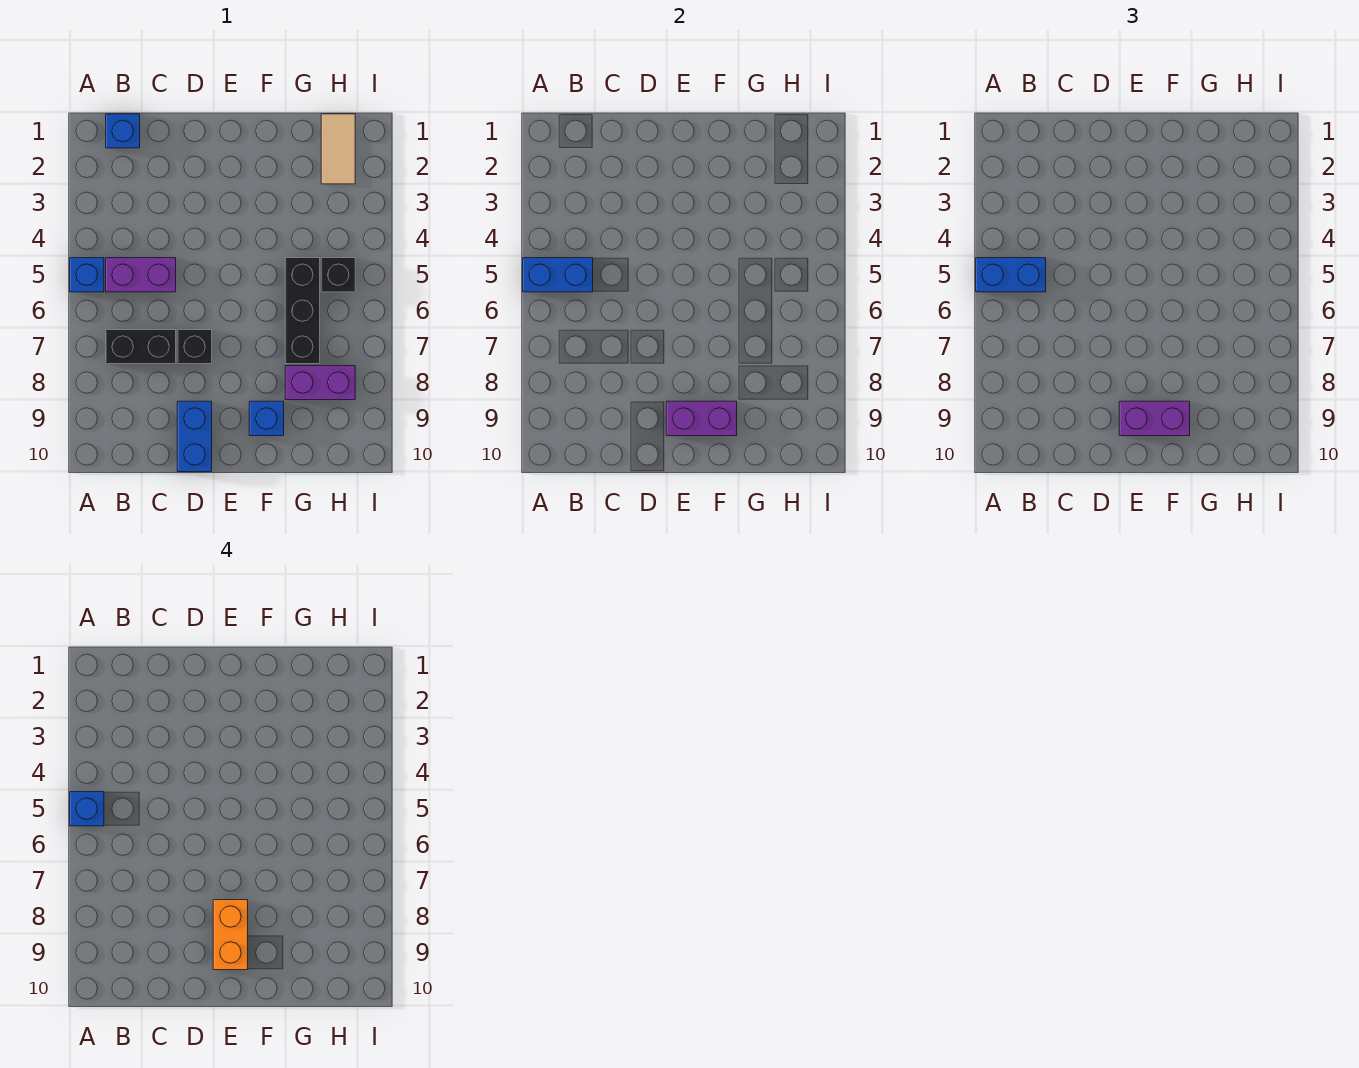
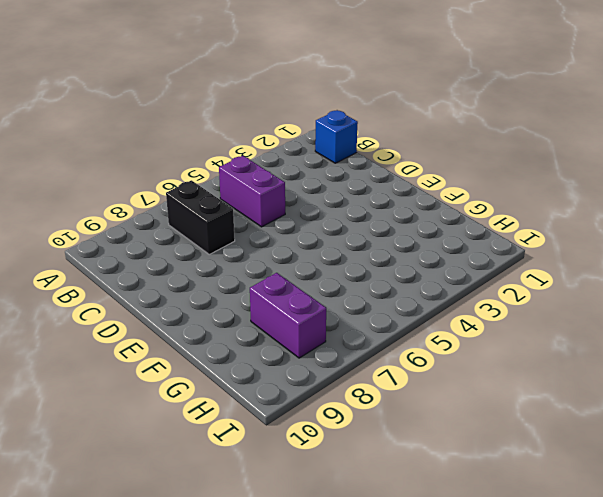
none -> blue 1x1 brick [70,258,104,292]
none -> black 1x1 brick [177,330,212,364]
none -> blue 1x2 brick [177,401,212,472]

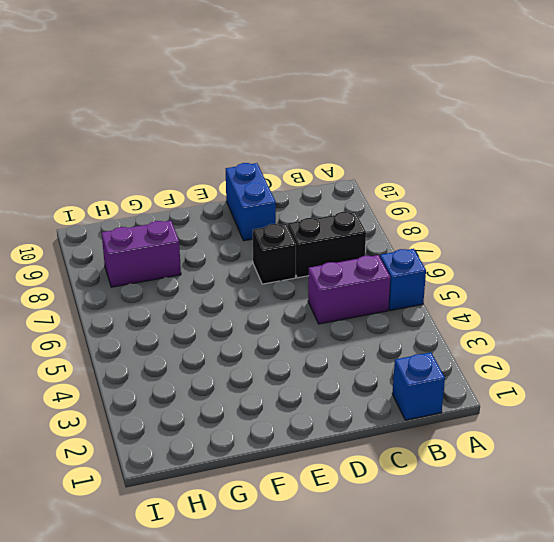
none -> blue 1x1 brick [249,401,284,436]
none -> black 1x3 brick [285,258,320,364]
none -> tan 1x2 tile [321,114,355,184]

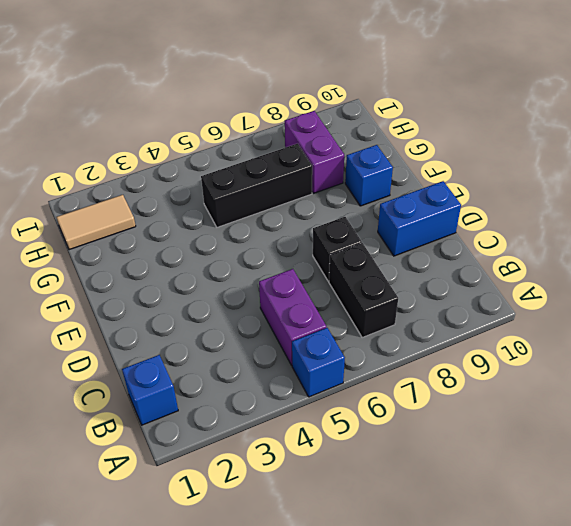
none -> black 1x1 brick [321,258,355,292]
none -> blue 1x2 brick [523,258,593,292]
none -> purple 1x2 brick [666,401,737,436]

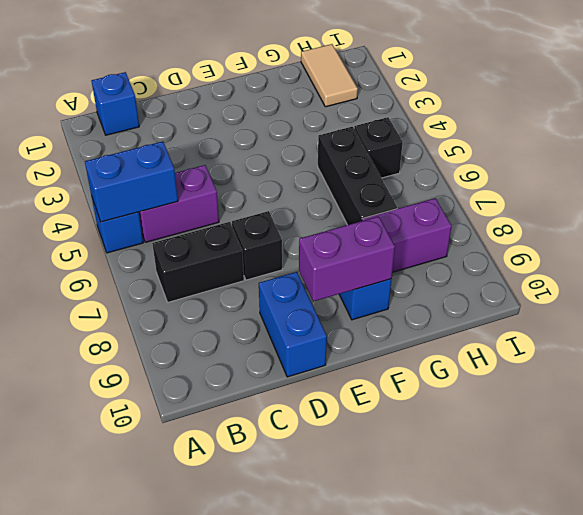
none -> blue 1x2 brick [976,258,1046,292]
none -> purple 1x2 brick [1119,401,1190,436]
none -> blue 1x1 brick [70,792,104,826]

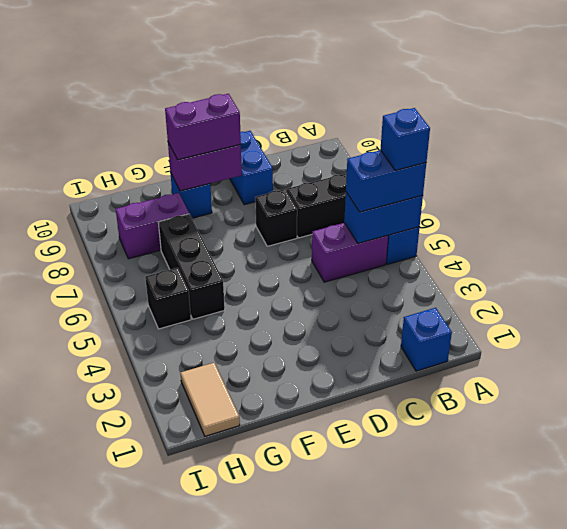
none -> orange 1x2 brick [213,900,248,970]

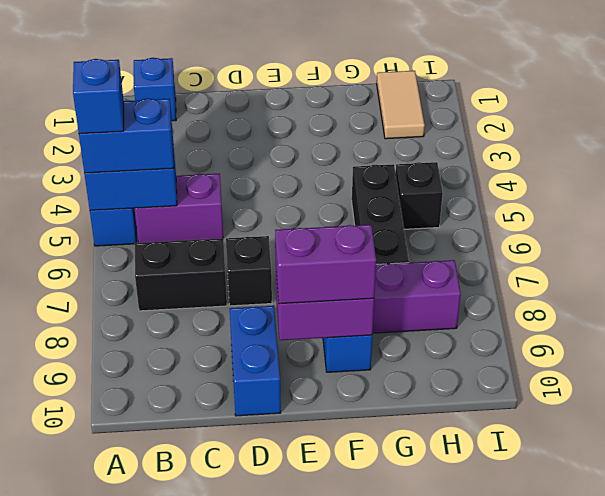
none -> orange 1x2 brick [213,900,248,970]

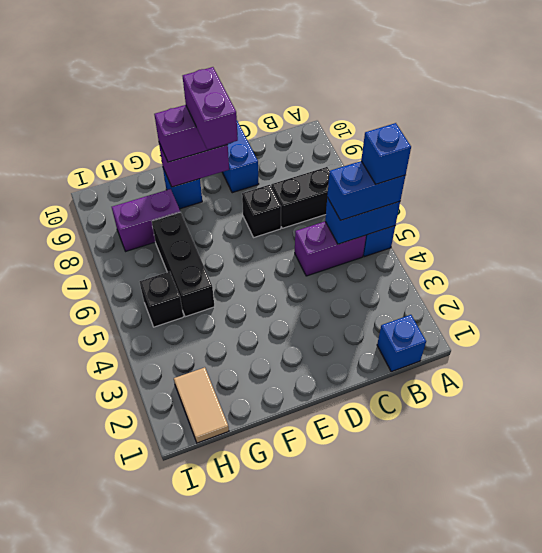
purple 1x2 brick [183,67,238,150] -> orange 1x2 brick [213,900,248,970]

